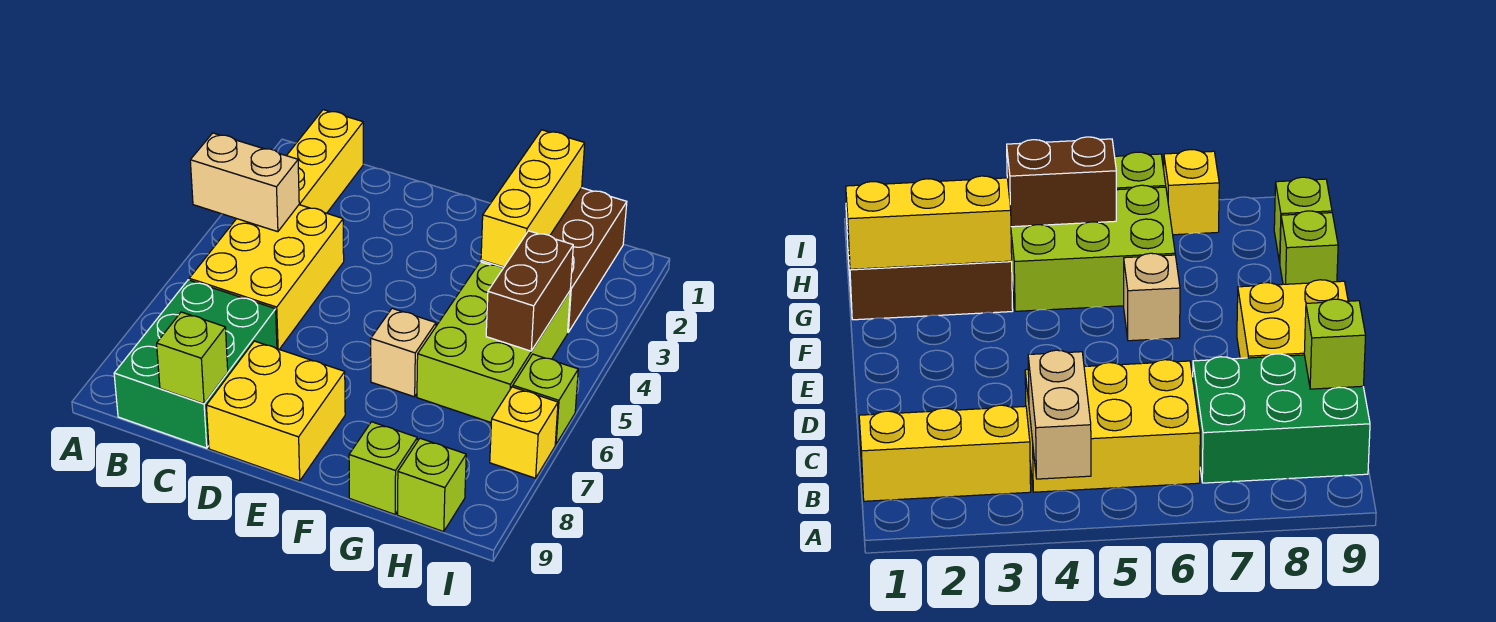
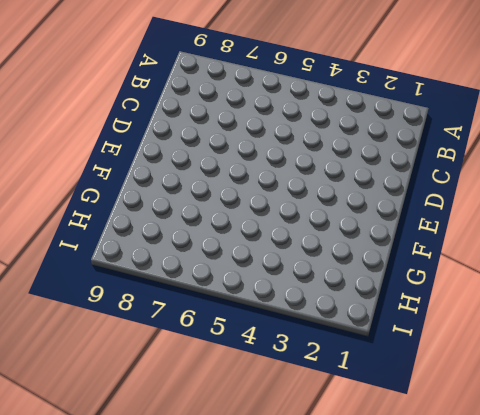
none -> yellow 1x3 brick [287,110,363,213]
none -> yellow 2x3 brick [189,205,344,349]
none -> green 2x3 brick [114,280,277,448]

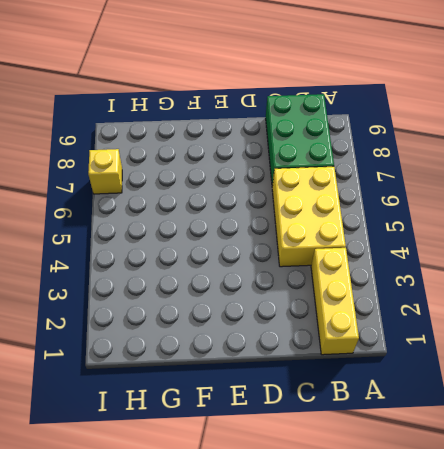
none -> yellow 2x2 brick [206,341,345,481]
none -> tan 1x1 brick [371,308,436,397]
none -> brown 2x3 brick [481,188,627,332]

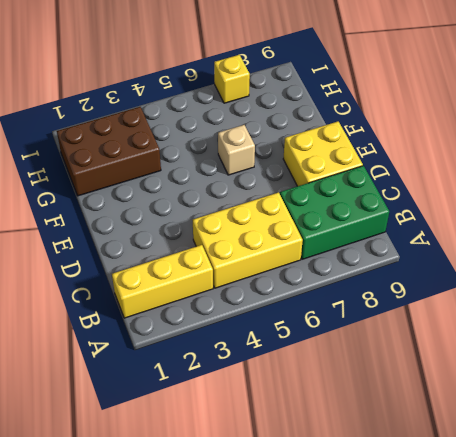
none -> lime 2x3 brick [417,262,570,422]
none -> lime 1x1 brick [349,422,417,514]
none -> lime 1x1 brick [398,438,466,532]

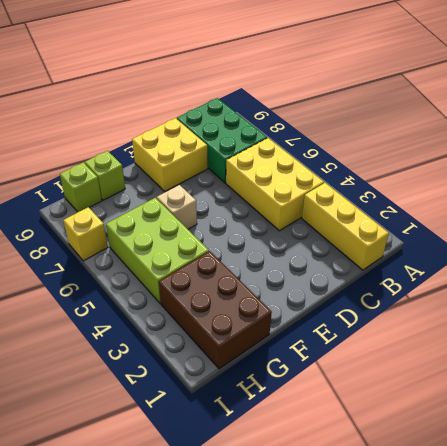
none -> lime 1x1 brick [513,354,578,444]
none -> tan 1x2 brick [190,133,299,232]
none -> lime 1x1 brick [157,312,228,404]

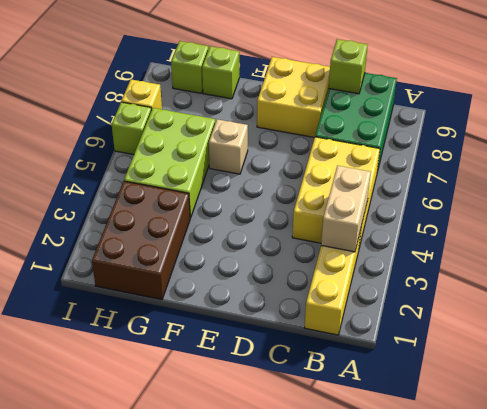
tan 1x2 brick [321,166,371,252] -> tan 1x2 brick turned to [190,133,299,232]
none -> yellow 1x3 brick [481,130,585,267]
none -> brown 1x2 brick [486,231,573,351]

